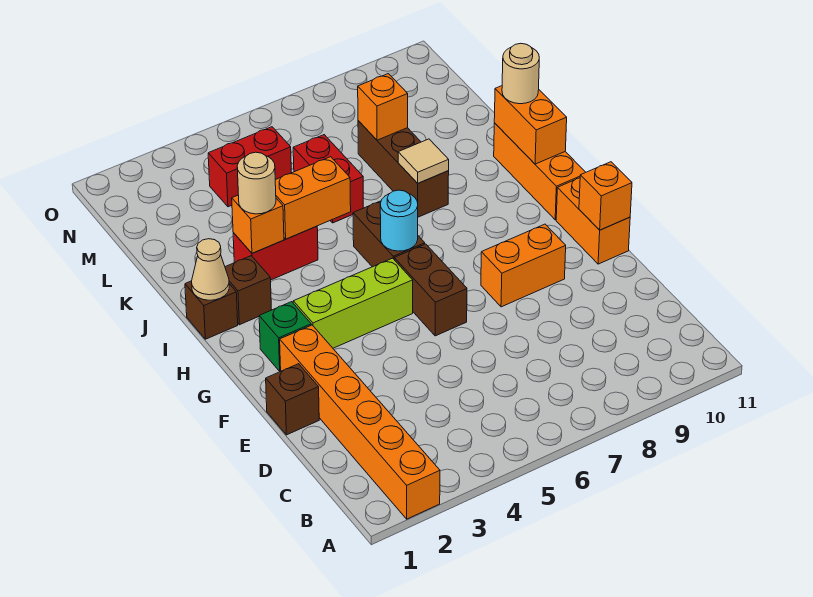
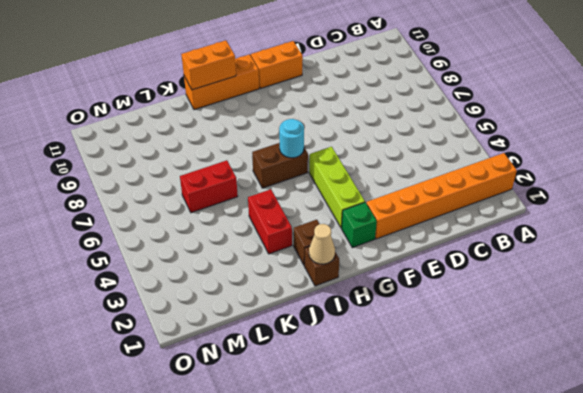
none -> brown 1x1 brick [266,364,319,435]
none -> brown 1x2 brick [394,244,467,336]
none -> orange 1x2 brick [481,224,566,307]

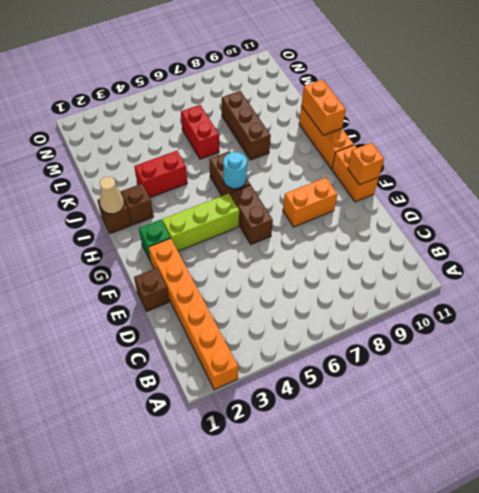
none -> red 1x2 brick [208,127,291,207]
none -> orange 1x1 brick [232,195,284,253]
none -> orange 1x2 brick [275,157,351,239]

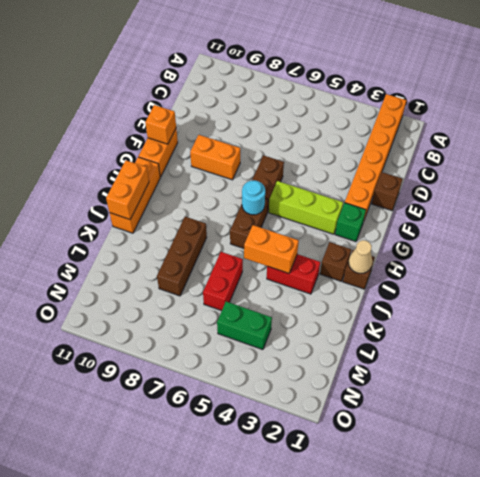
green 1x2 brick [217,302,272,350] -> red 1x2 brick [208,127,291,207]
none -> orange 1x1 brick [232,195,284,253]
none -> tan 1x1 tile [398,139,449,183]
none -> orange 1x1 brick [358,74,408,140]

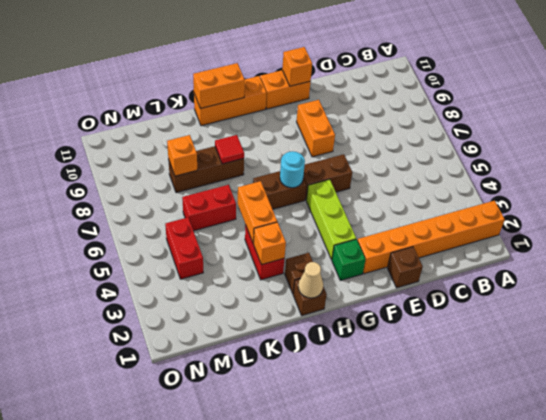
red 1x1 tile [215,135,244,164] -> tan 1x1 tile [398,139,449,183]
none -> tan 1x1 round brick [237,152,276,214]
none -> tan 1x1 round brick [502,43,539,104]

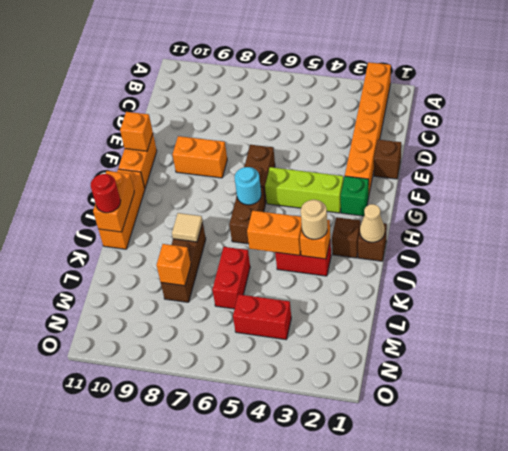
red 1x1 round brick [91,174,121,213] -> tan 1x1 round brick [502,43,539,104]

